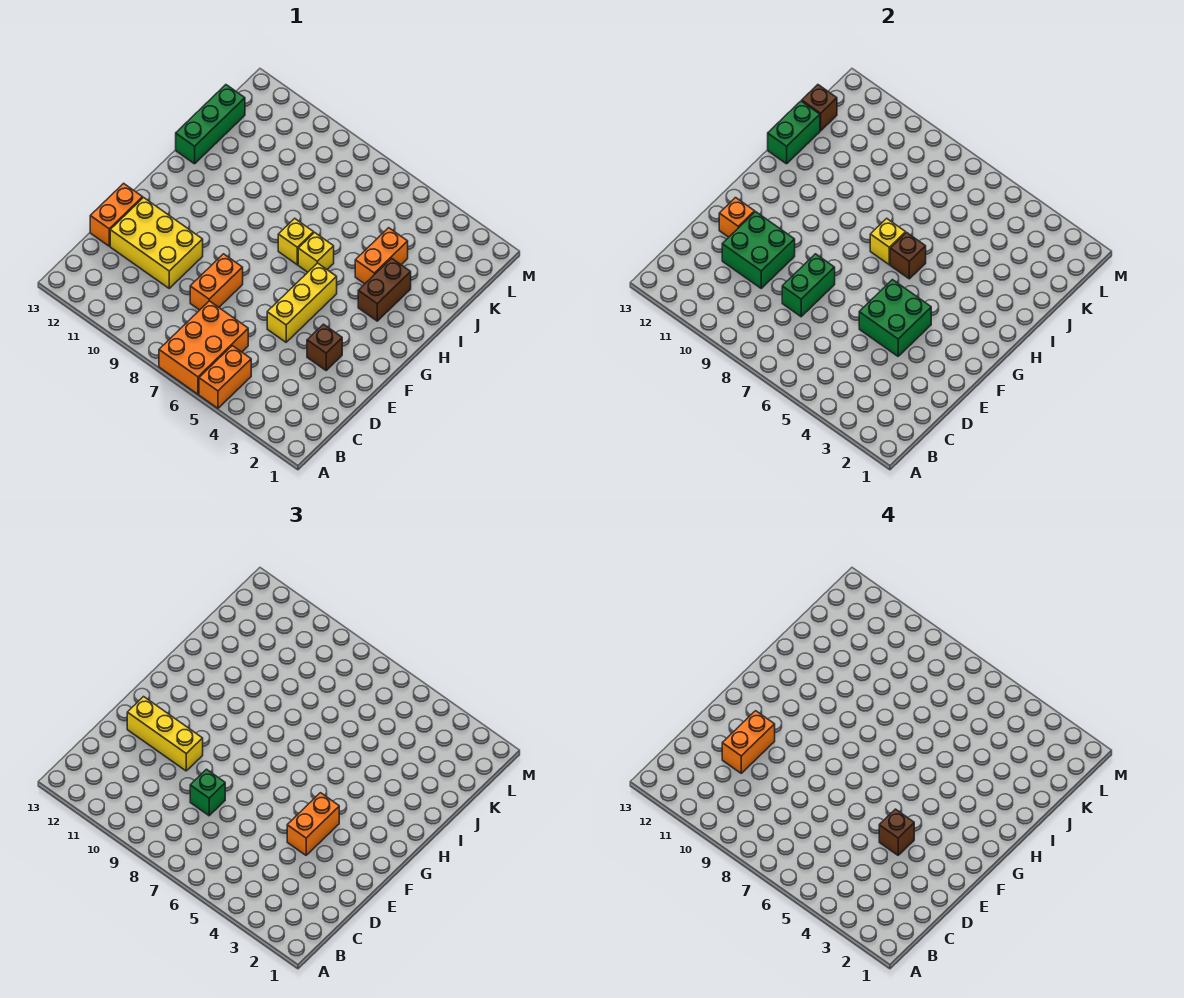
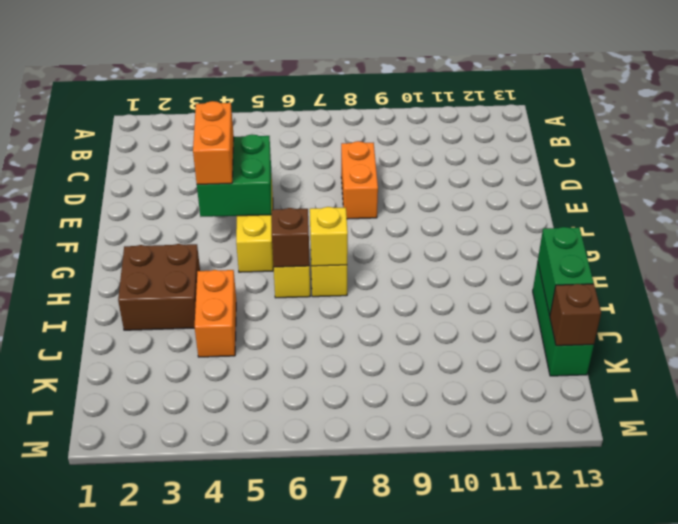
brown 2x2 brick [118,244,200,330] -> brown 1x2 brick [358,258,411,321]
none -> orange 1x2 brick [199,346,251,408]
none -> orange 2x3 brick [159,301,248,394]
none -> yellow 2x3 brick [110,198,203,288]

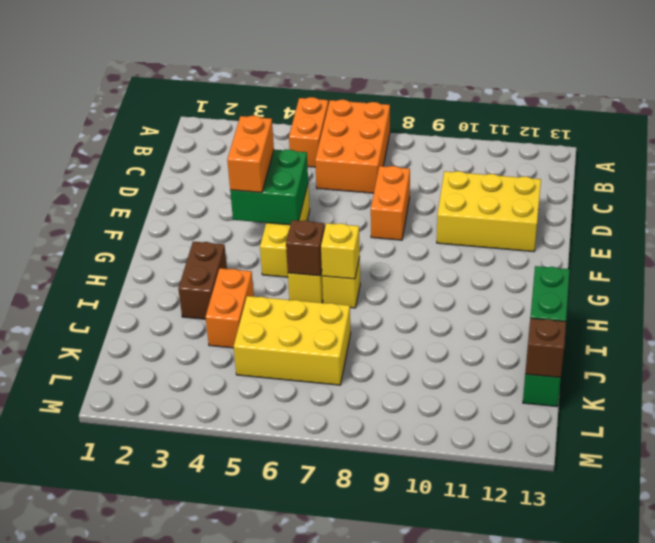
yellow 2x3 brick [234,296,351,385] -> none
none -> orange 1x2 brick [90,183,143,246]
none -> brown 1x1 brick [307,324,342,370]
none -> green 1x2 brick [782,254,835,317]

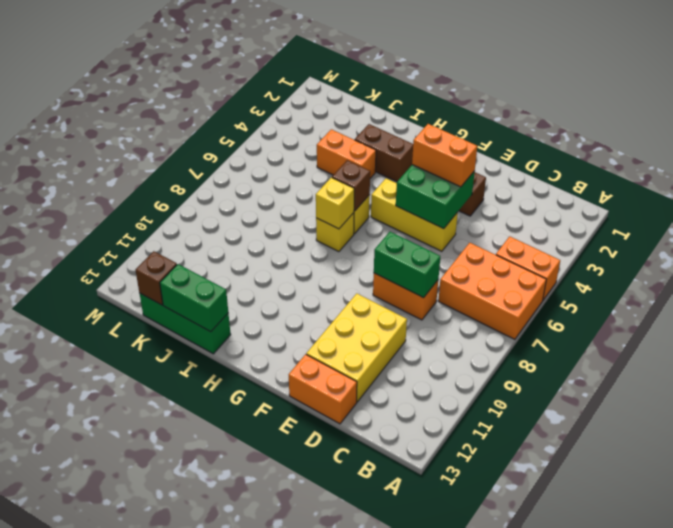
none -> green 2x2 brick [722,212,795,288]
none -> orange 1x1 brick [719,198,755,237]
none -> green 1x1 brick [190,769,225,816]

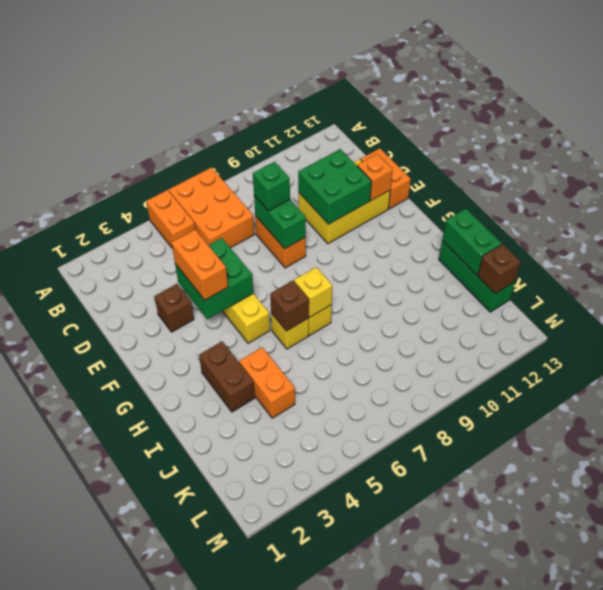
none -> yellow 1x3 brick [127,697,203,771]
none -> orange 1x2 brick [722,711,775,773]
none -> brown 1x1 brick [879,809,914,855]

